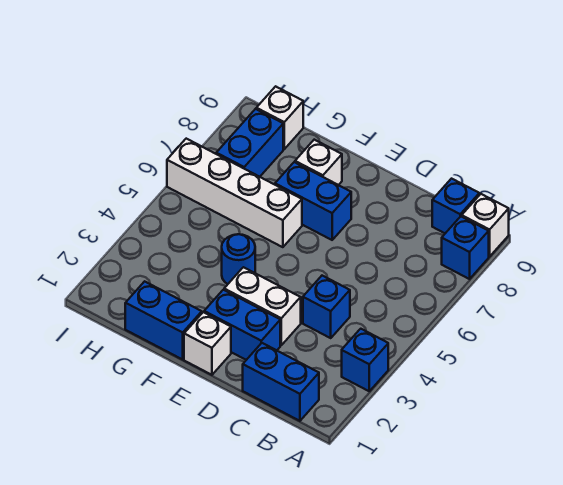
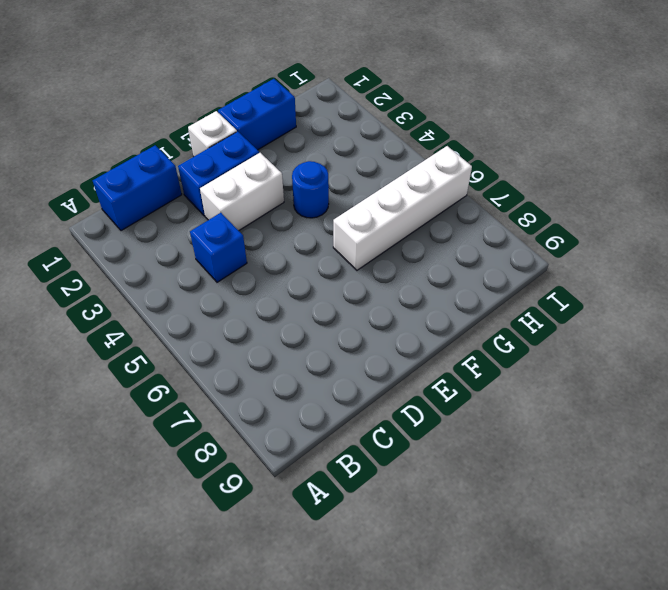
none -> blue 1x1 brick [342,329,388,391]
none -> blue 1x1 brick [442,216,489,279]
none -> white 1x1 brick [462,194,509,257]

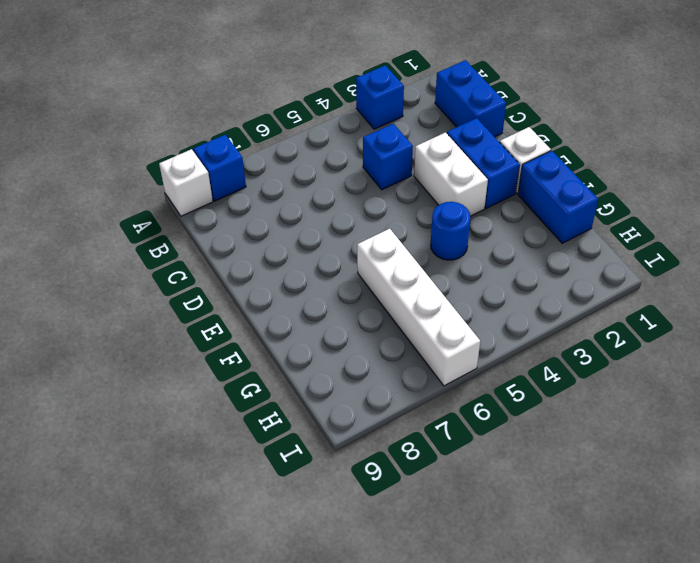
none -> blue 1x1 brick [432,179,479,233]
none -> blue 1x2 brick [275,162,351,240]
none -> white 1x1 brick [295,140,342,185]

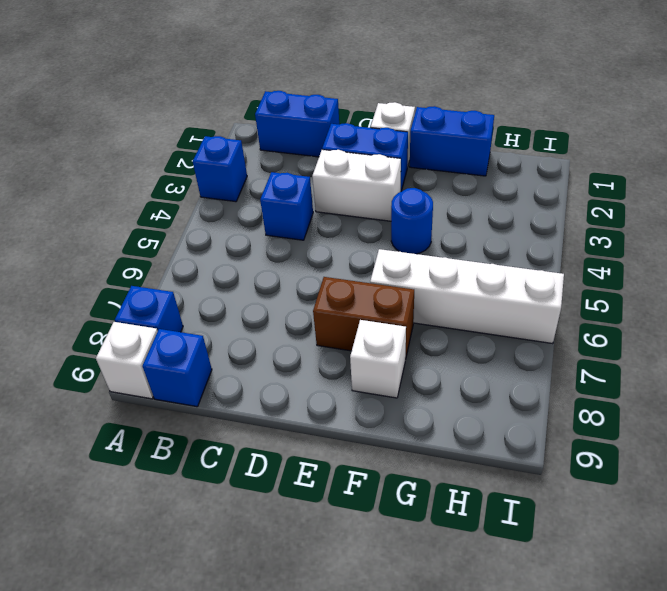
brown 1x2 brick [313,277,414,359] -> blue 1x2 brick [275,162,351,240]
none -> blue 1x2 brick [216,109,283,177]
none -> white 1x1 brick [256,86,303,149]

